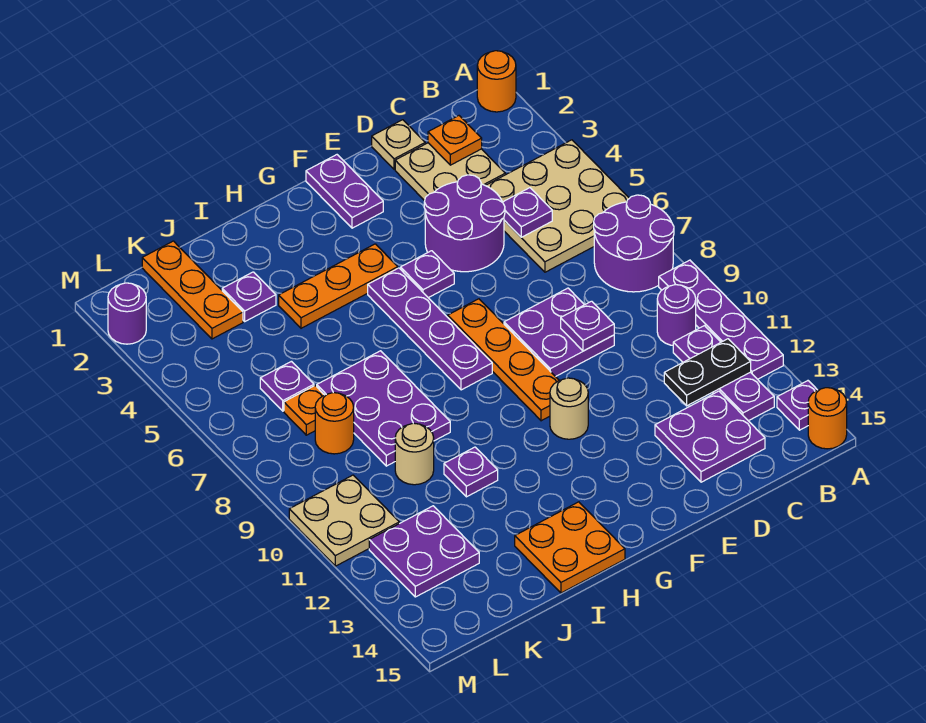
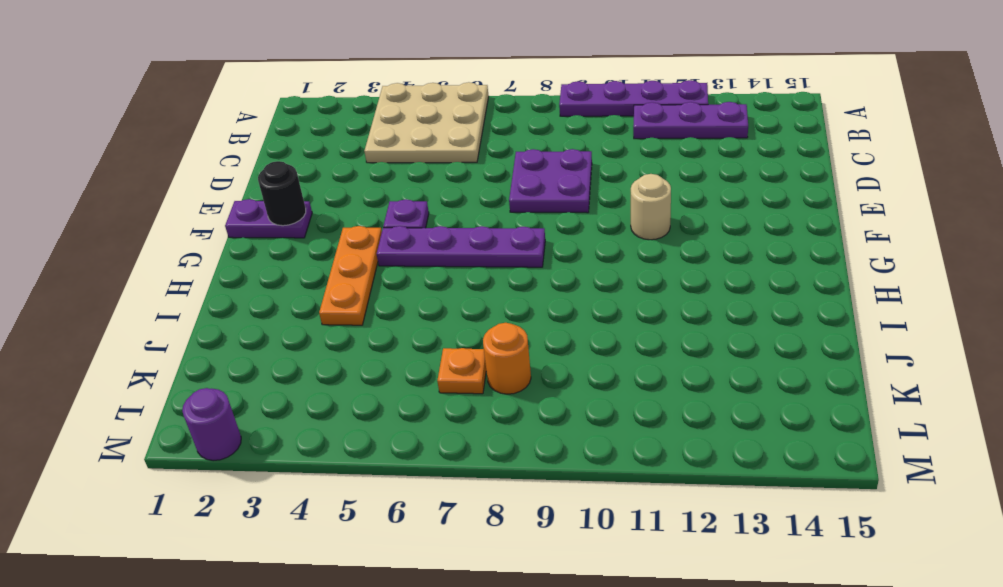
black 1x1 round brick [258,161,306,226] -> none
none -> orange 1x1 round brick [477,51,516,112]
none -> purple 2x2 round brick [594,195,674,292]
none -> purple 1x1 plate [777,381,817,430]
none -> orange 1x1 round brick [808,388,847,449]

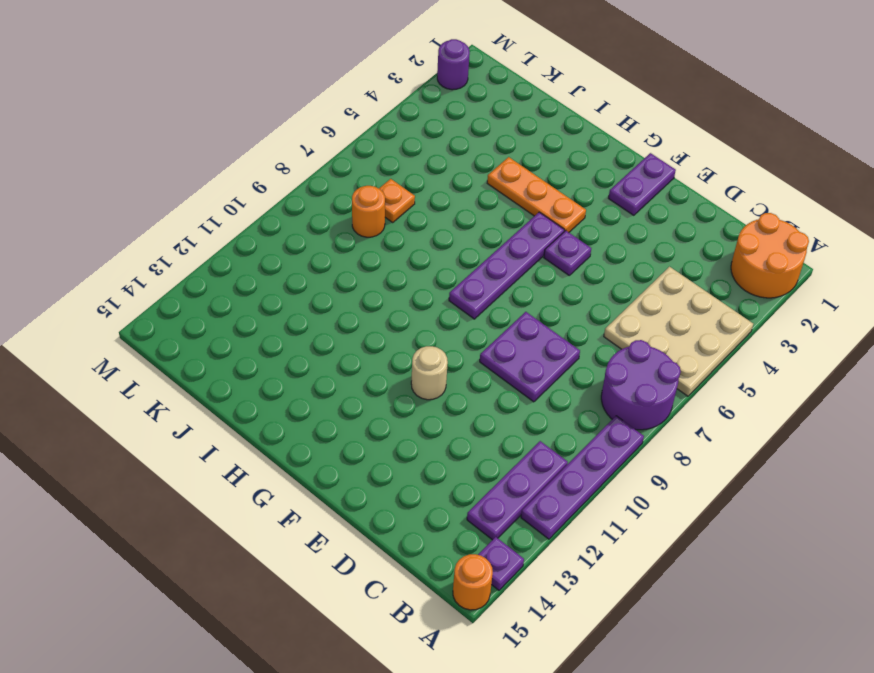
orange 2x2 round brick [731,213,809,298] -> orange 1x1 round brick [477,51,516,112]
none -> purple 1x1 round brick [657,285,696,345]
none -> tan 2x2 plate [395,143,505,201]
none -> purple 2x2 plate [655,391,765,482]
none -> tan 1x1 plate [372,120,425,169]

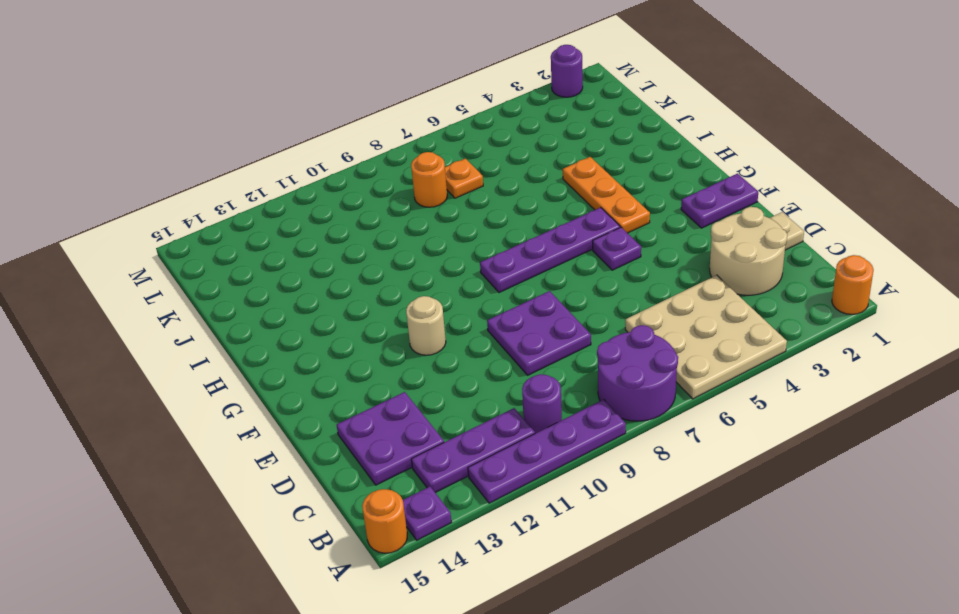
tan 2x2 round brick [710,207,787,295] -> tan 2x2 plate [395,143,505,201]
none -> purple 2x2 round brick [424,175,505,272]
none -> orange 1x4 plate [448,299,559,421]
none -> orange 2x2 plate [515,502,625,593]
none -> purple 2x3 plate [317,351,450,466]

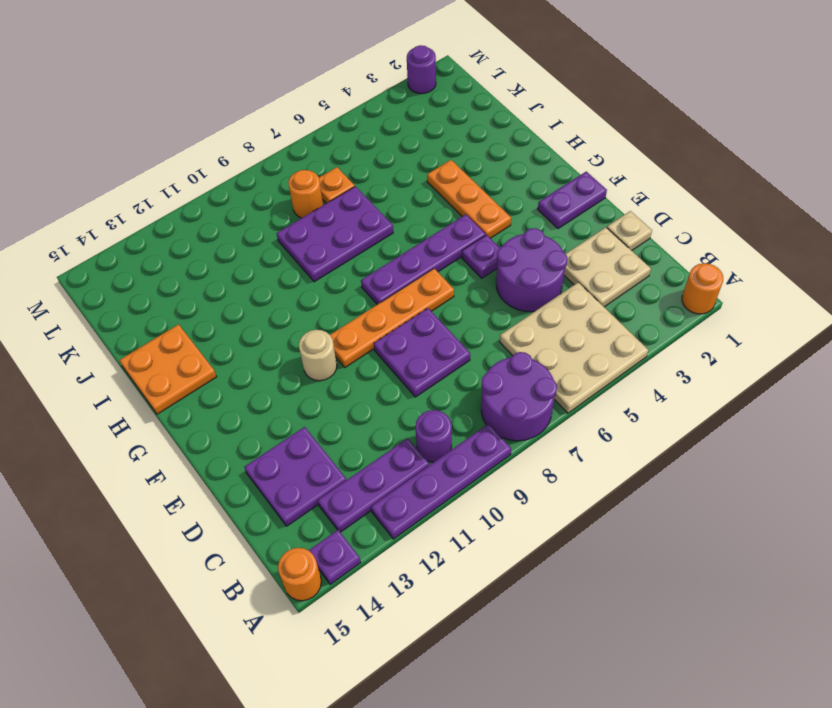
none -> purple 1x1 plate [444,447,498,497]
none -> purple 1x1 plate [222,272,276,321]
none -> tan 1x1 round brick [395,423,434,485]
none -> orange 1x3 plate [142,241,243,339]

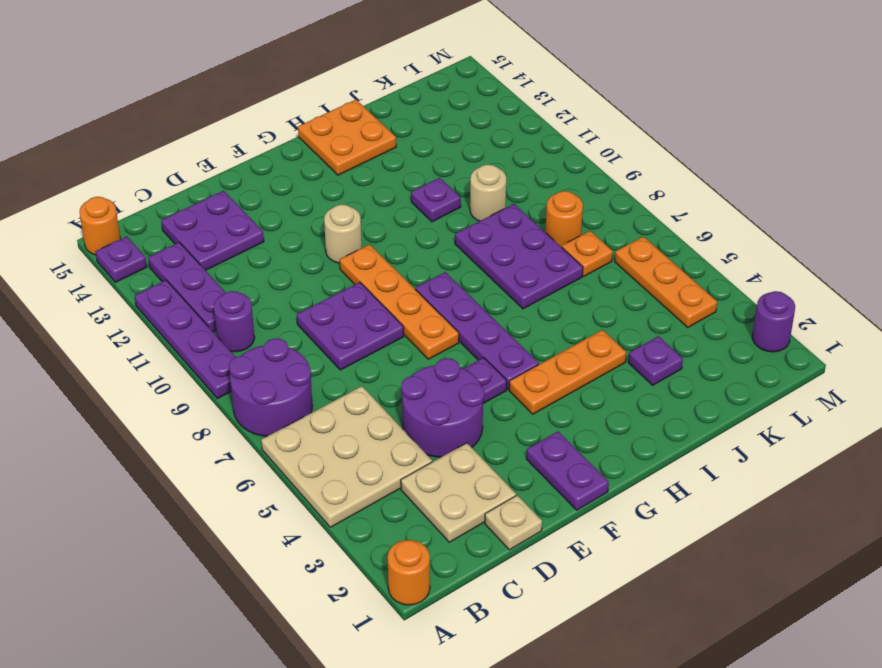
orange 1x3 plate [615,237,717,327] -> orange 1x3 plate moved to [142,241,243,339]
none -> purple 1x1 plate [260,361,314,411]
none -> purple 2x2 plate [369,506,479,597]
none -> tan 2x2 plate [289,475,399,566]
none -> black 1x2 plate [664,339,751,406]

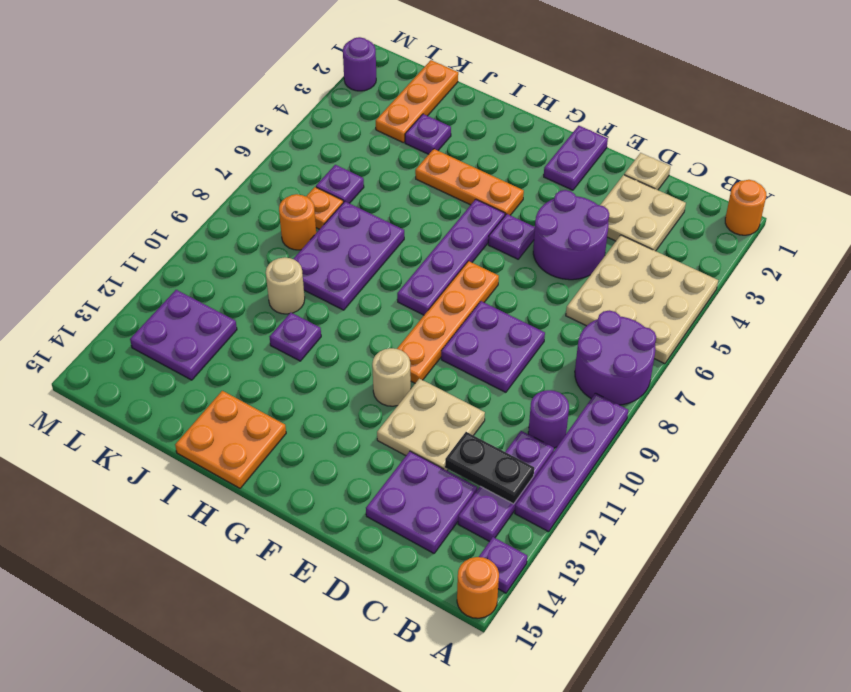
tan 2x2 plate [377,379,485,471] -> tan 2x2 plate moved to [289,475,399,566]
none -> orange 1x1 plate [428,116,482,165]
none -> purple 1x1 plate [503,188,552,237]
none -> purple 1x1 plate [561,301,614,351]

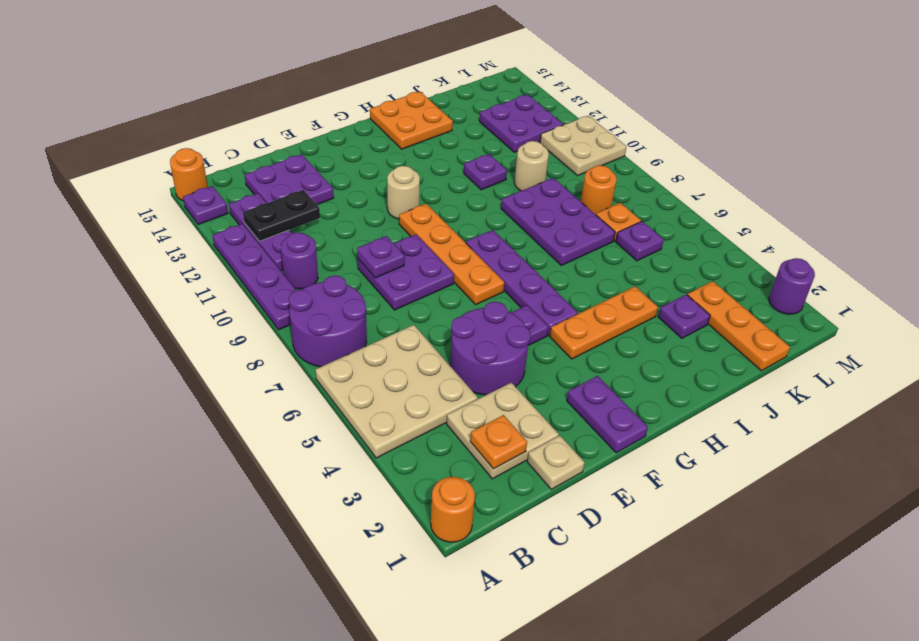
none -> purple 1x1 plate [503,188,552,237]

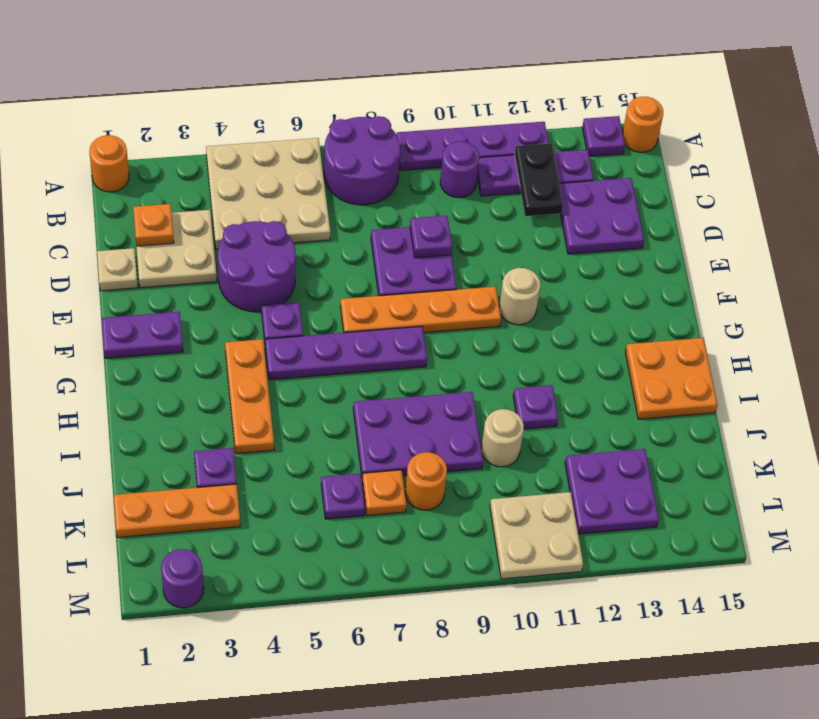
none -> purple 1x1 plate [503,188,552,237]

